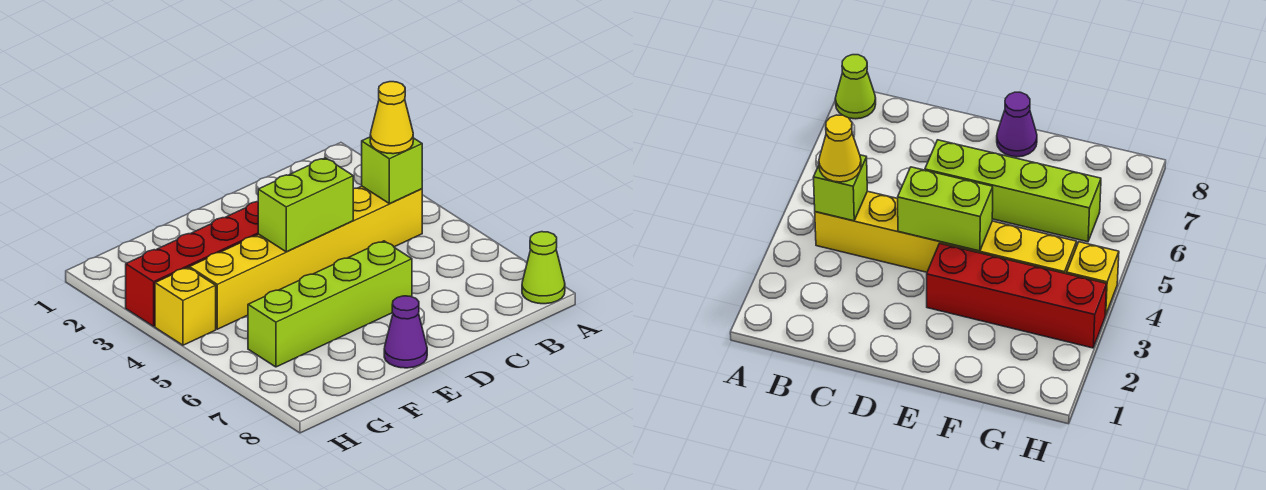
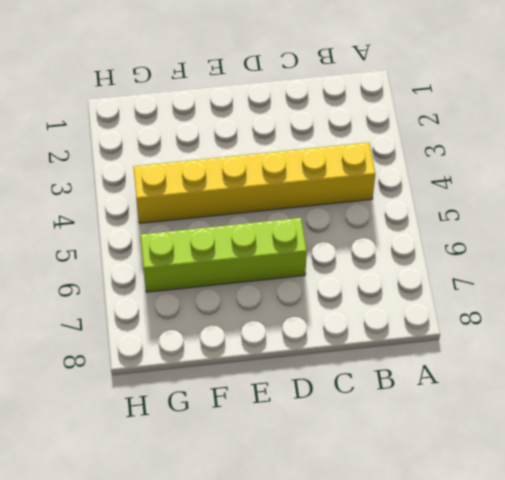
none -> lime 1x1 cone [522,232,565,304]
none -> red 1x4 brick [126,202,258,326]

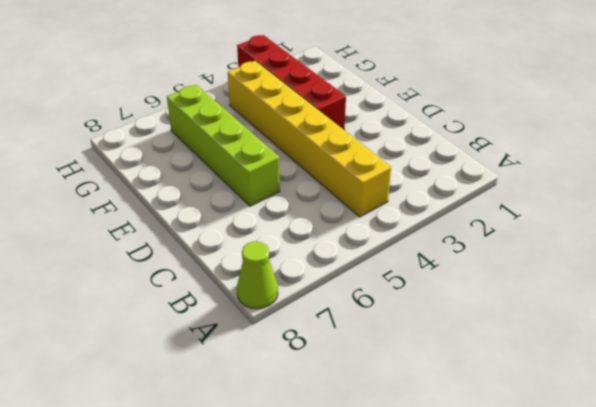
none -> purple 1x1 cone [384,296,427,368]
none -> yellow 1x1 brick [155,268,216,345]

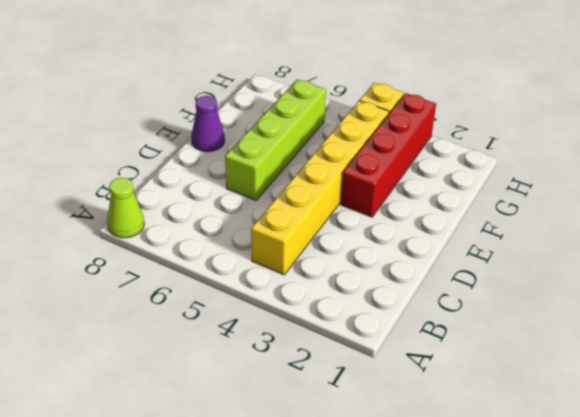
none -> lime 1x1 brick [362,137,422,204]
none -> lime 1x2 brick [258,158,353,252]

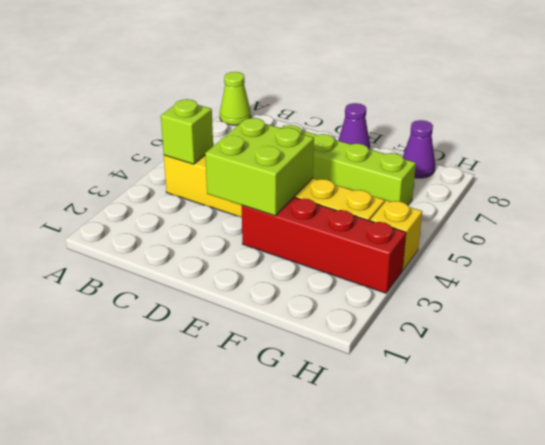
lime 2x2 brick [205,118,314,216] -> lime 1x2 brick [258,158,353,252]
purple 1x1 cone [403,120,435,178] -> none
none -> yellow 1x1 cone [370,82,413,154]

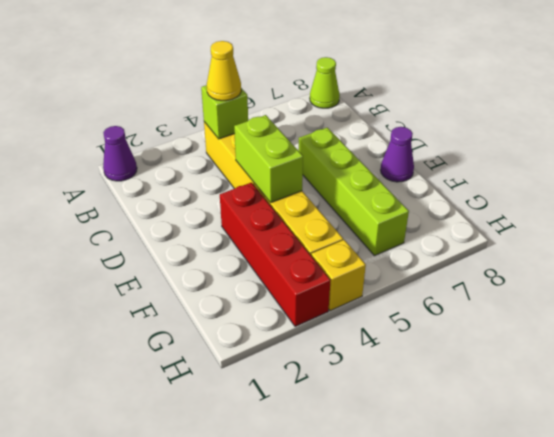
purple 1x1 cone [103,126,137,181] -> none

